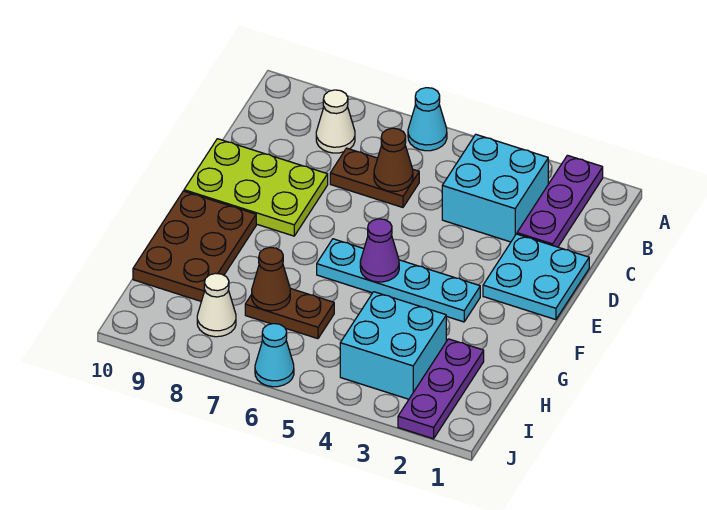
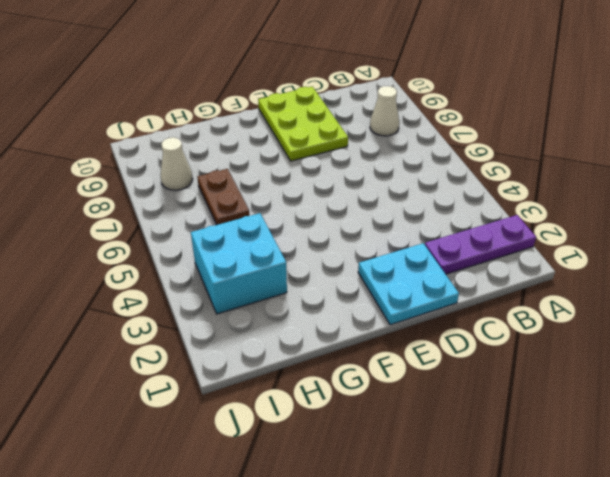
none -> cyan 1x1 cone [408,88,447,151]
none -> cyan 2x2 brick [442,134,548,242]
none -> brown 1x2 plate [330,148,419,207]

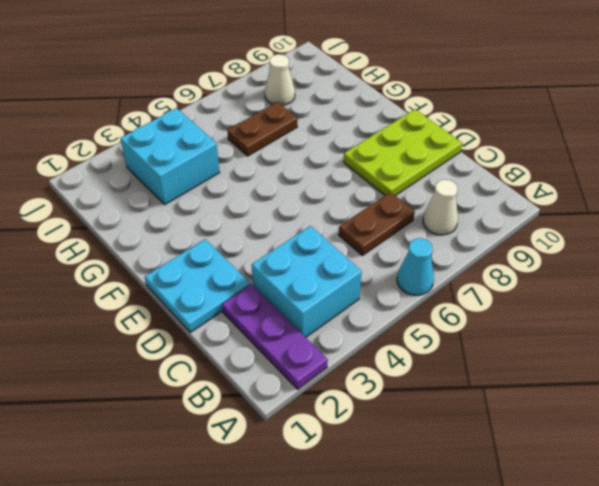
none -> cyan 1x4 plate [317,239,480,322]
none -> brown 2x3 plate [133,191,256,301]
none -> purple 1x3 plate [398,339,484,439]

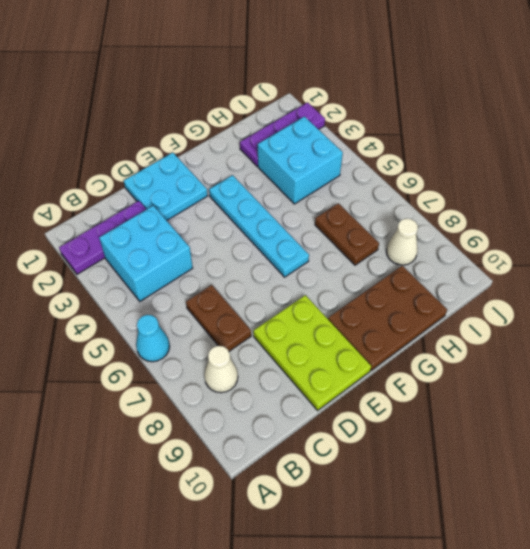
none -> cyan 1x1 cone [255,324,294,387]
none -> brown 1x1 cone [374,128,413,191]
none -> purple 1x1 cone [360,219,399,282]

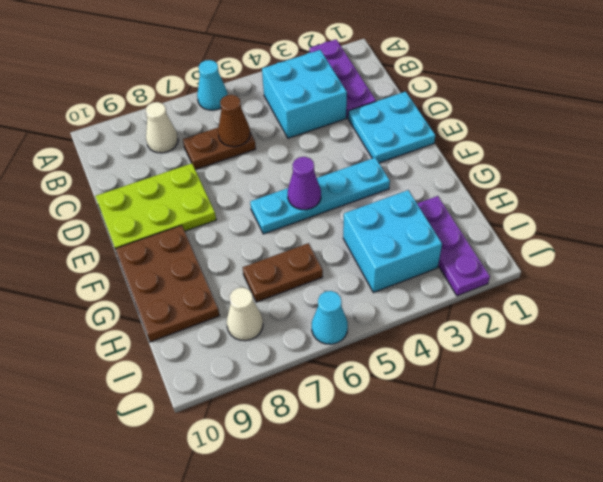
none -> brown 1x1 cone [252,248,290,311]

